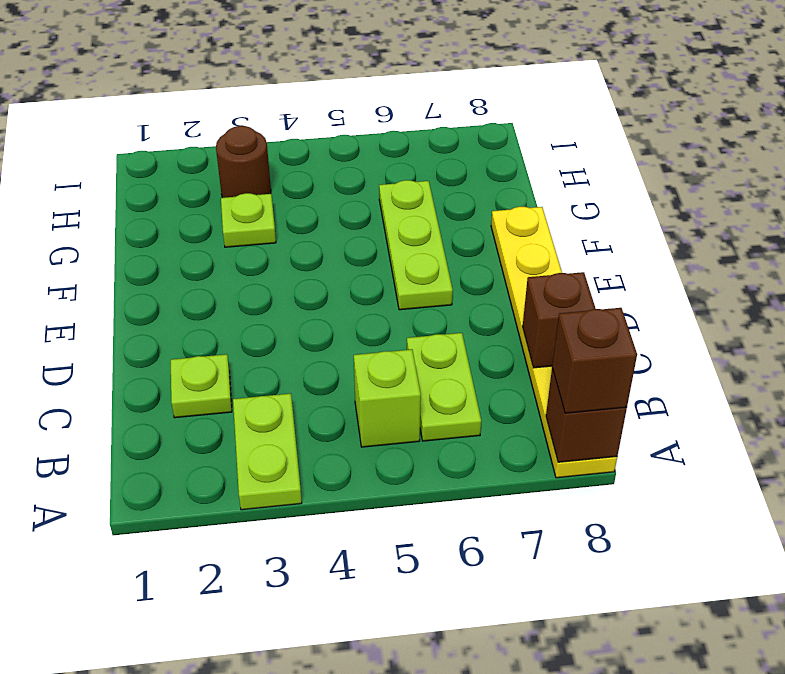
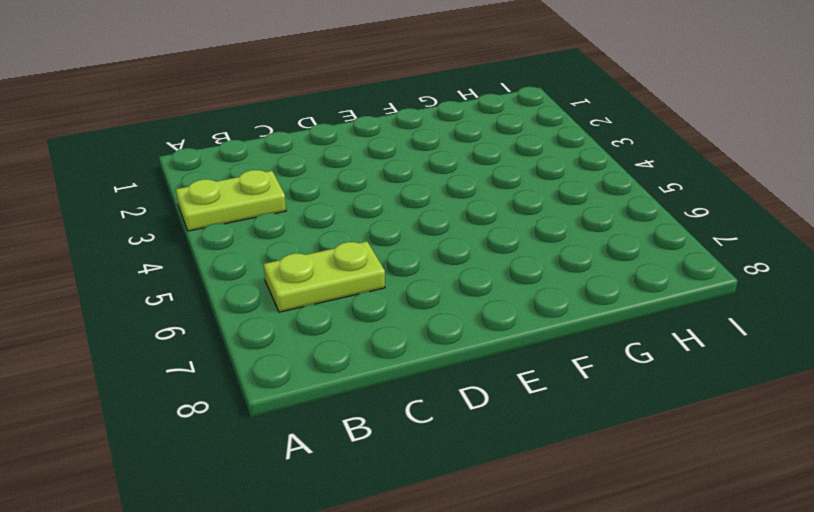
none -> yellow 1x6 plate [491,207,617,478]
none -> lime 1x1 brick [354,349,421,447]

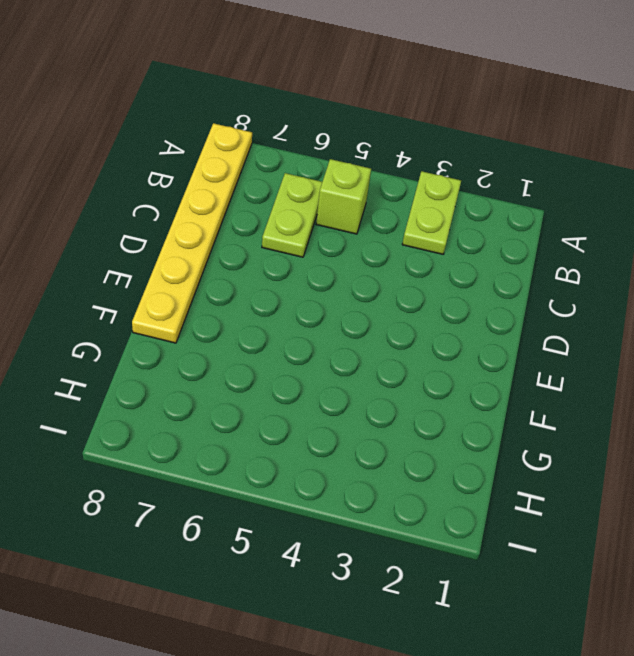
none -> lime 1x1 plate [171,354,232,418]
none -> lime 1x3 plate [379,180,453,310]

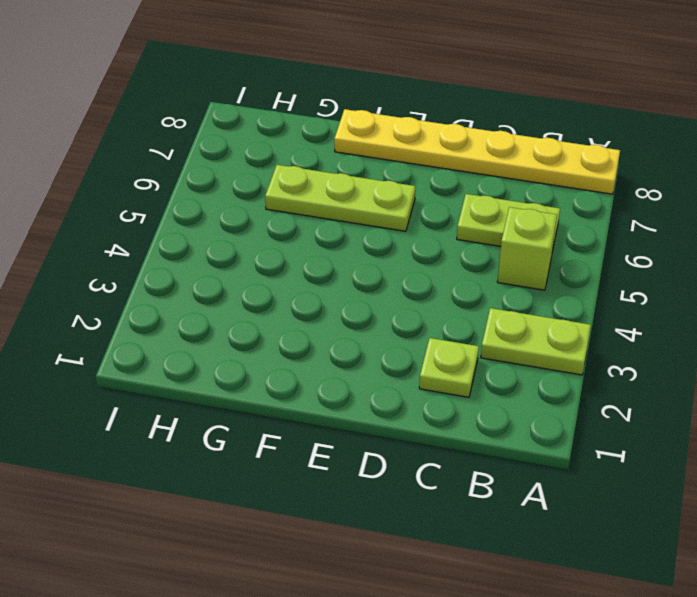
none -> lime 1x1 plate [221,193,276,247]
none -> brown 1x1 round brick [216,126,271,198]

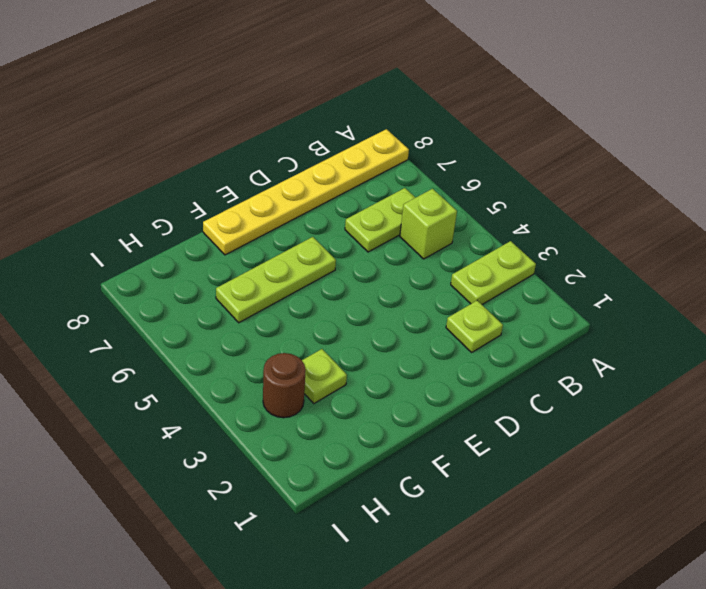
none -> brown 1x1 brick [546,368,627,462]
none -> brown 1x1 brick [523,272,596,368]

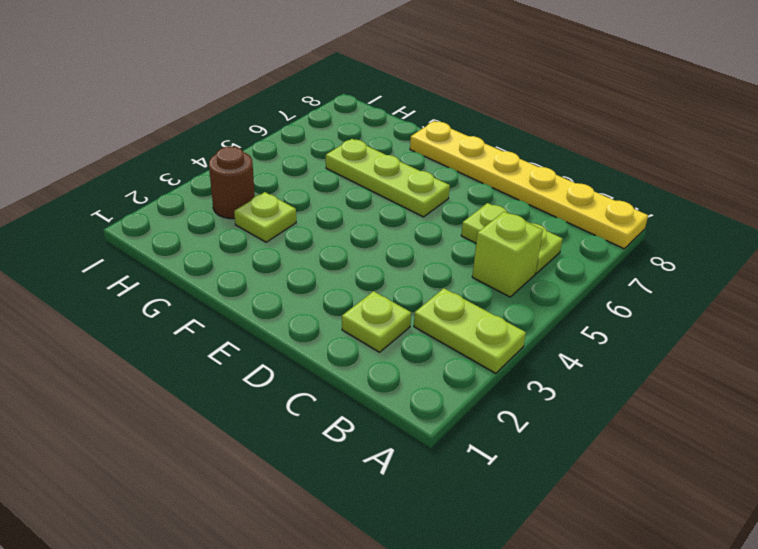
none -> brown 1x1 brick [546,368,627,462]
none -> brown 1x1 brick [523,272,596,368]

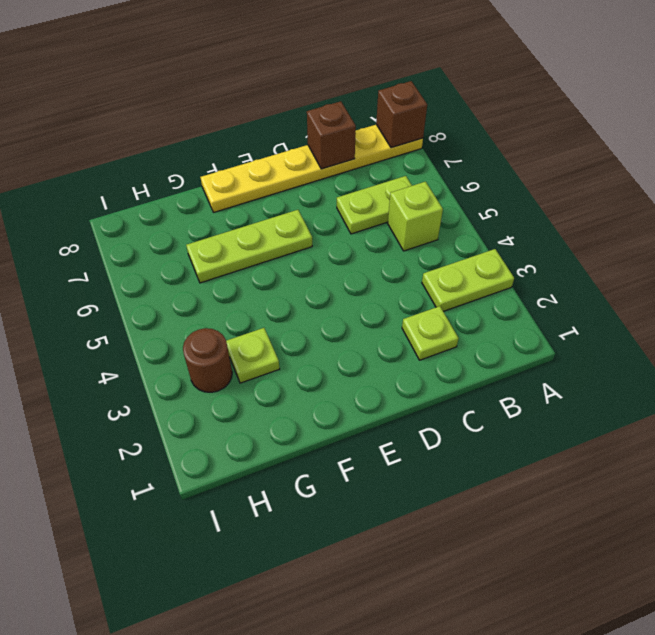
none -> brown 1x1 brick [552,308,637,413]

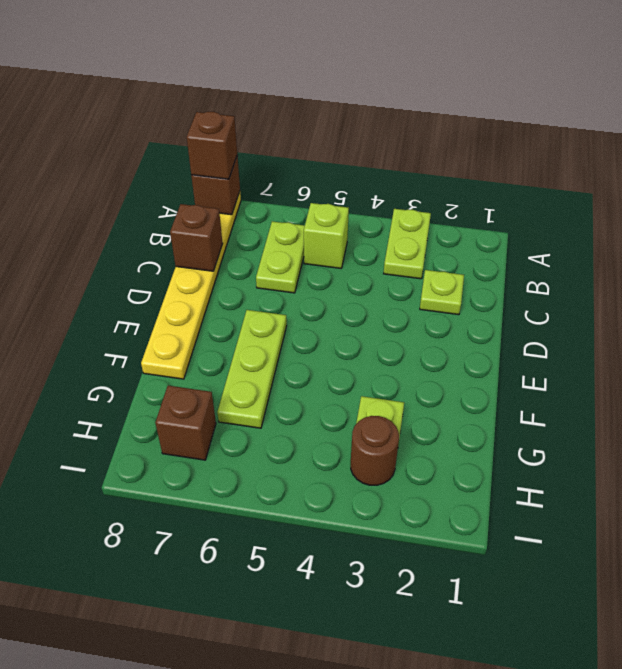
brown 1x1 brick [155,386,216,460] -> none

